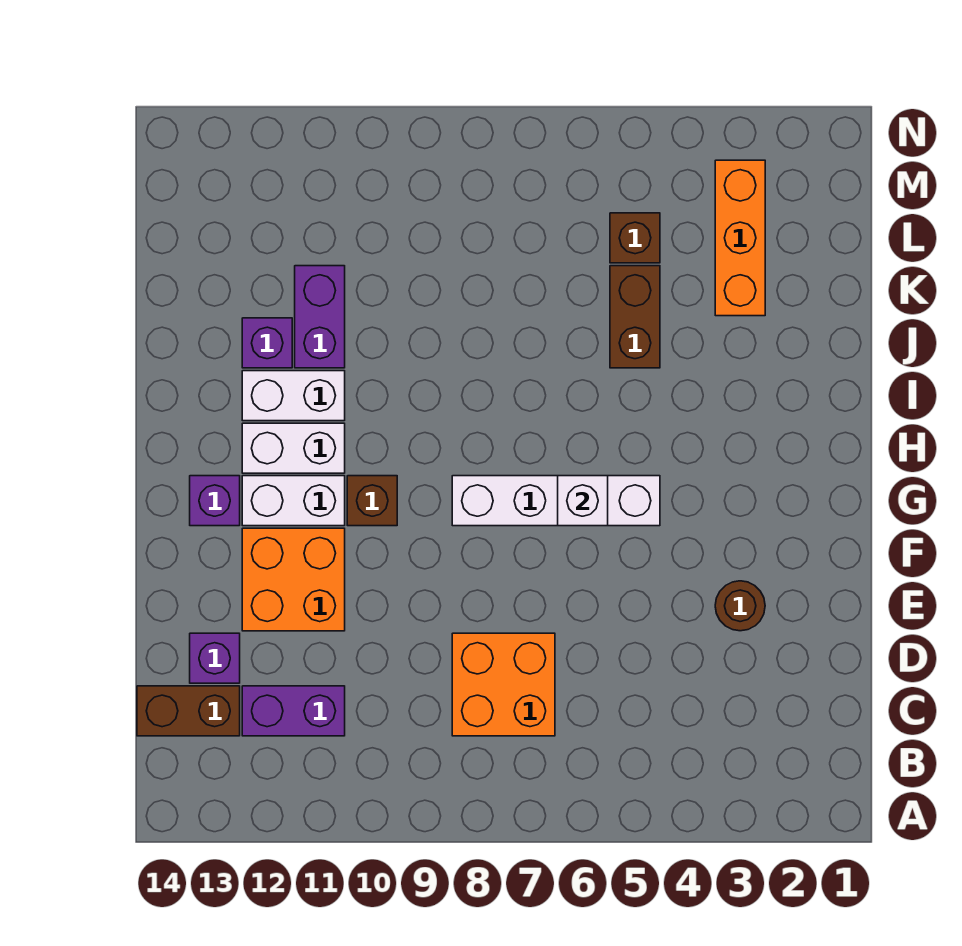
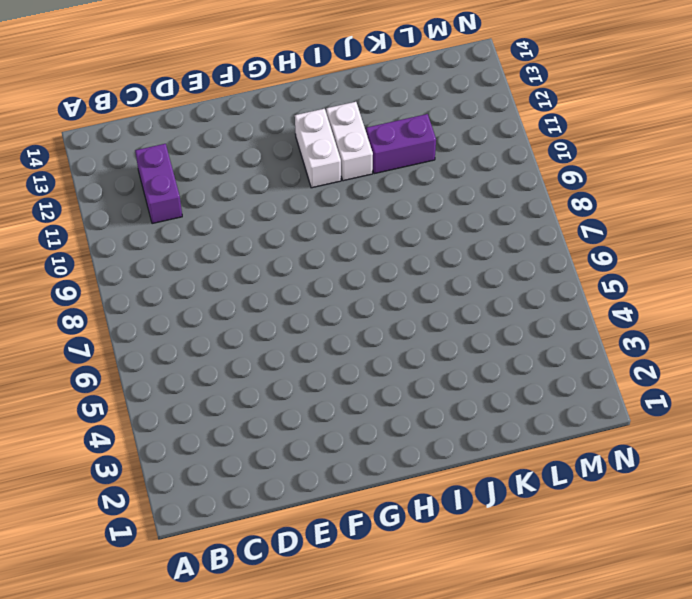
none -> orange 2x2 brick [452,633,555,736]
none -> brown 1x2 brick [137,686,240,736]
none -> purple 1x1 brick [190,633,240,683]

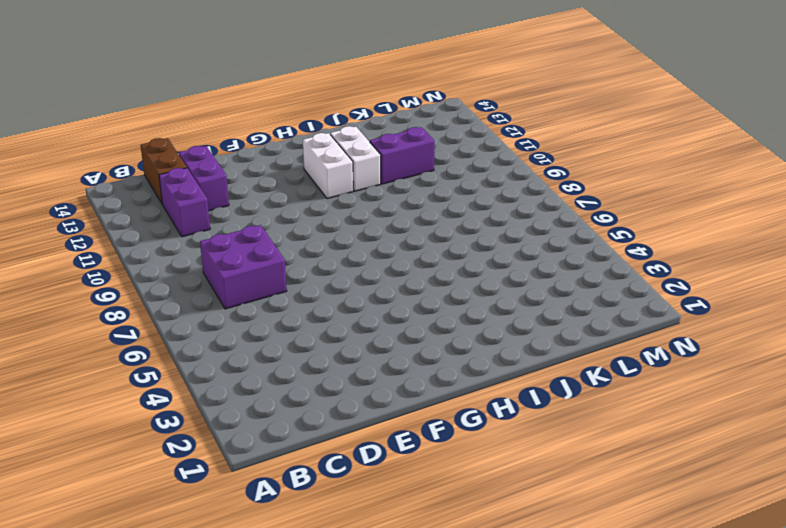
purple 2x2 brick [200,225,287,309] -> orange 2x2 brick [452,633,555,736]
purple 1x2 brick [179,146,229,211] -> purple 1x1 brick [190,633,240,683]
none -> brown 1x1 round brick [715,581,765,631]
none -> orange 2x2 brick [242,528,345,631]
none -> white 1x4 brick [452,476,660,526]

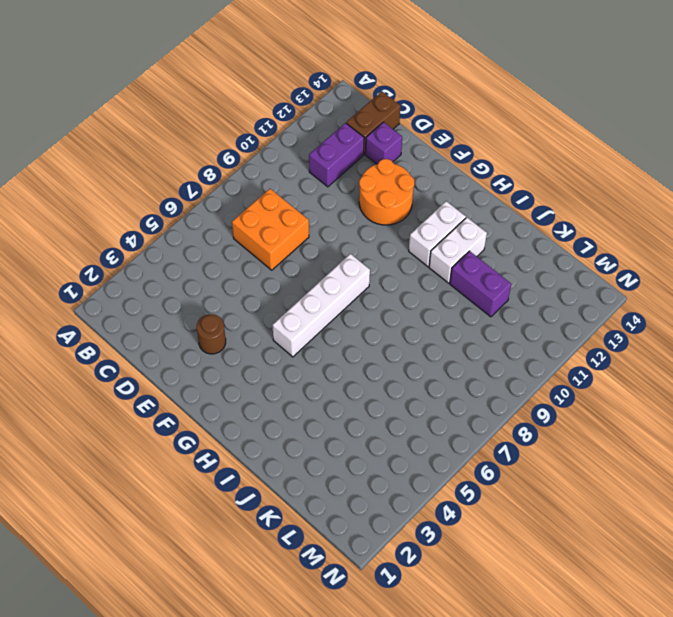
orange 2x2 round brick [359,159,414,225] -> orange 2x2 brick [242,528,345,631]
none -> brown 1x1 brick [347,476,397,526]
none -> white 1x2 brick [242,476,345,526]
none -> purple 1x1 brick [190,476,240,526]

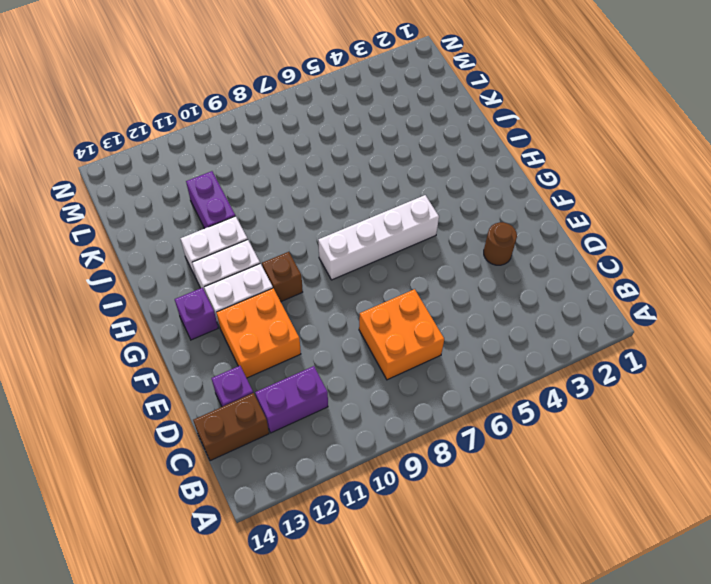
none -> brown 1x2 brick [610,266,660,368]
none -> purple 1x1 brick [242,318,292,368]
none -> orange 1x3 brick [715,160,765,316]

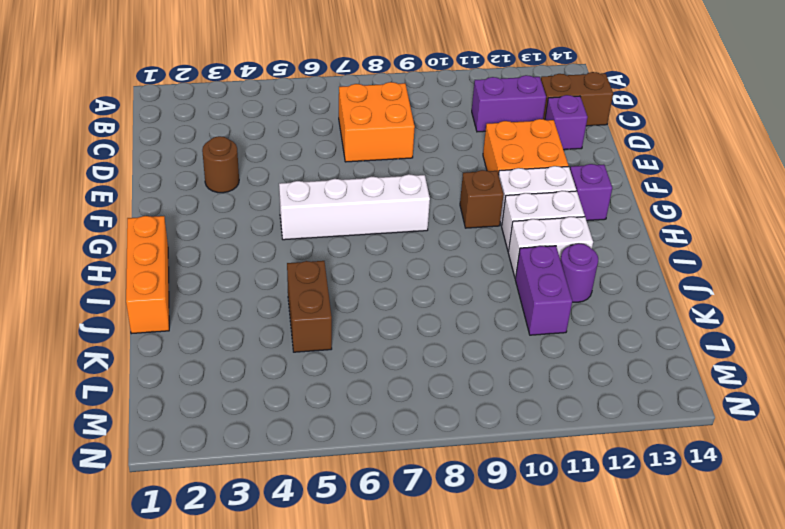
orange 1x3 brick [126,216,169,334] -> orange 1x3 brick moved to [715,160,765,316]
purple 1x1 round brick [560,243,598,302] -> purple 1x1 brick [242,318,292,368]
none -> brown 1x1 brick [610,213,660,263]
none -> white 1x1 brick [558,476,608,526]

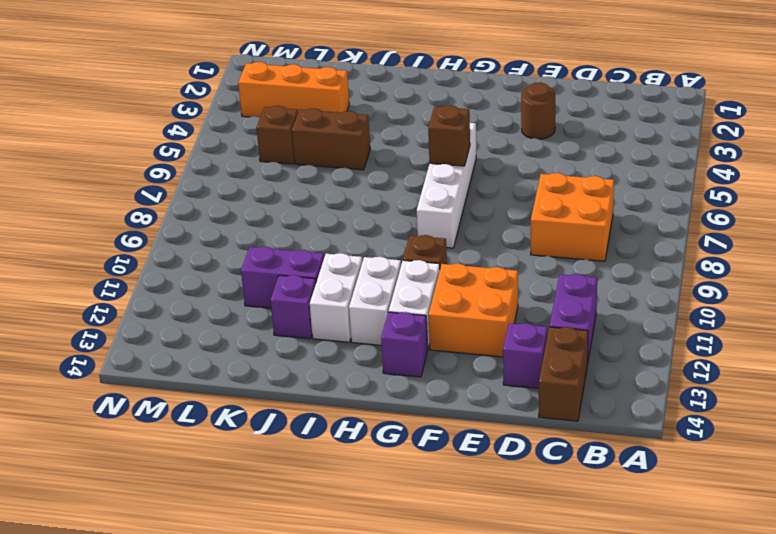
brown 1x1 brick [428,105,470,166] -> white 1x1 brick [558,476,608,526]

